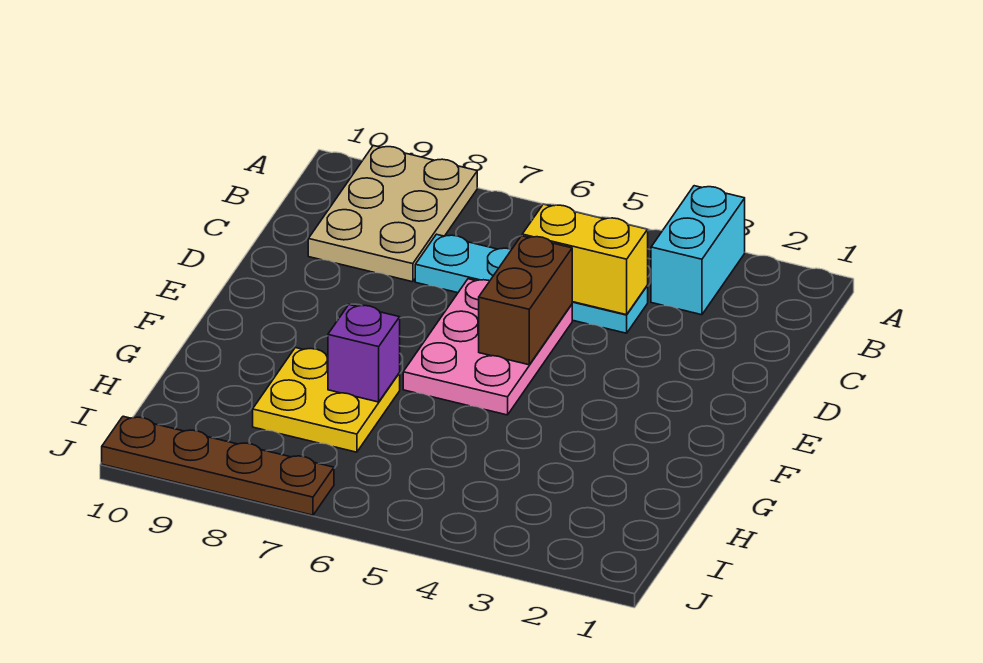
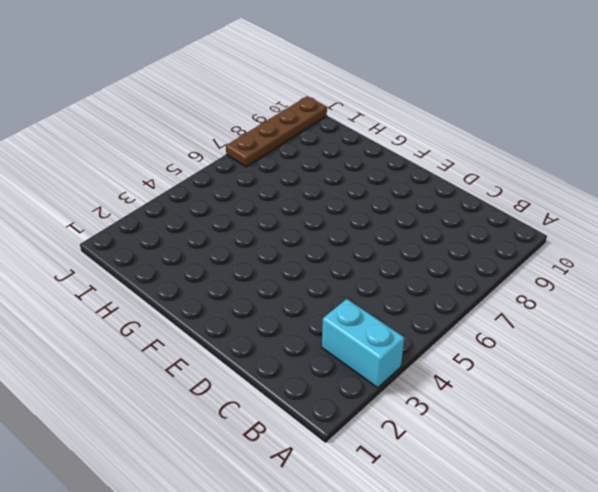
none -> tan 2x3 plate [308,146,477,282]
none -> cyan 1x4 plate [415,234,648,333]

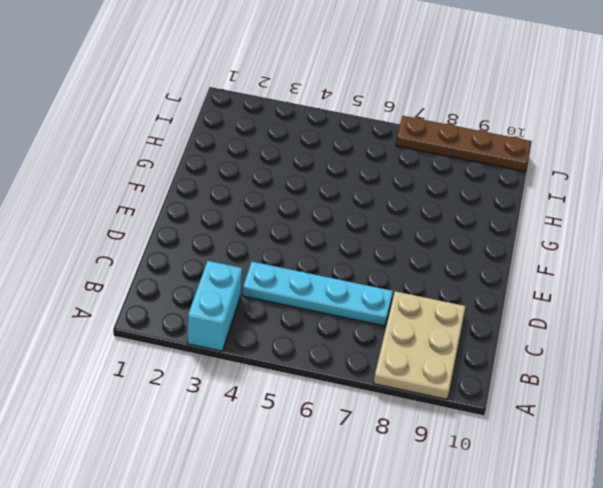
none -> pink 2x3 plate [403,279,572,415]
none -> yellow 2x2 plate [253,348,400,452]

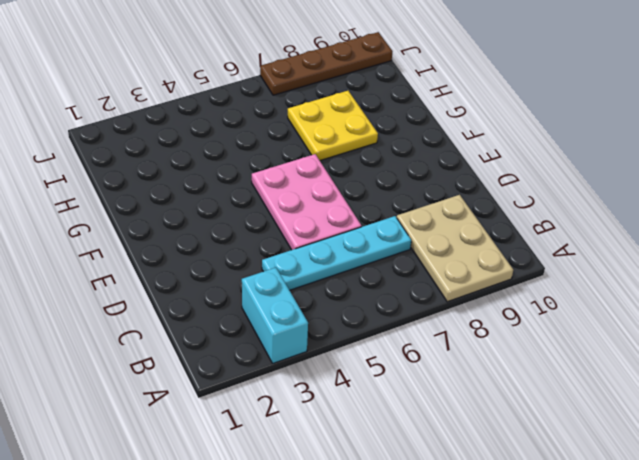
none -> yellow 1x2 brick [522,204,648,315]
none -> brown 1x2 brick [479,236,572,365]

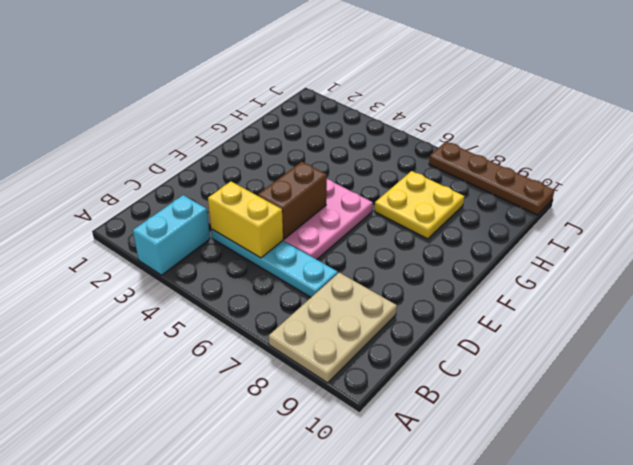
none -> purple 1x1 brick [328,305,400,402]

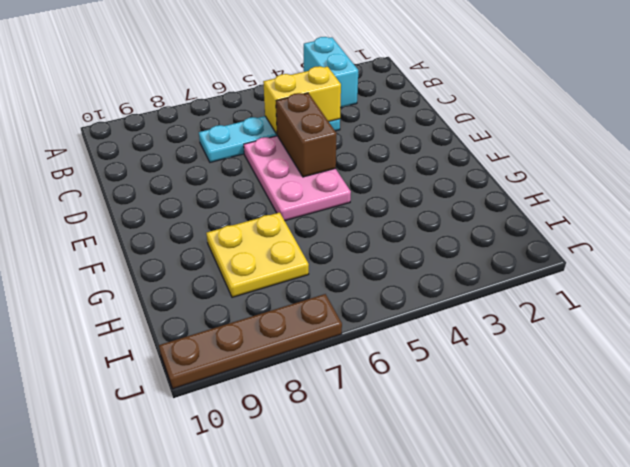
none -> tan 2x3 plate [308,146,477,282]
none -> purple 1x1 brick [328,305,400,402]

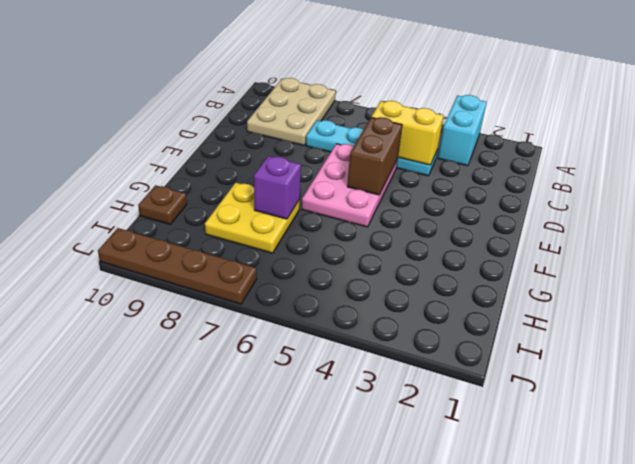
brown 1x1 plate [138,185,187,224] -> none

